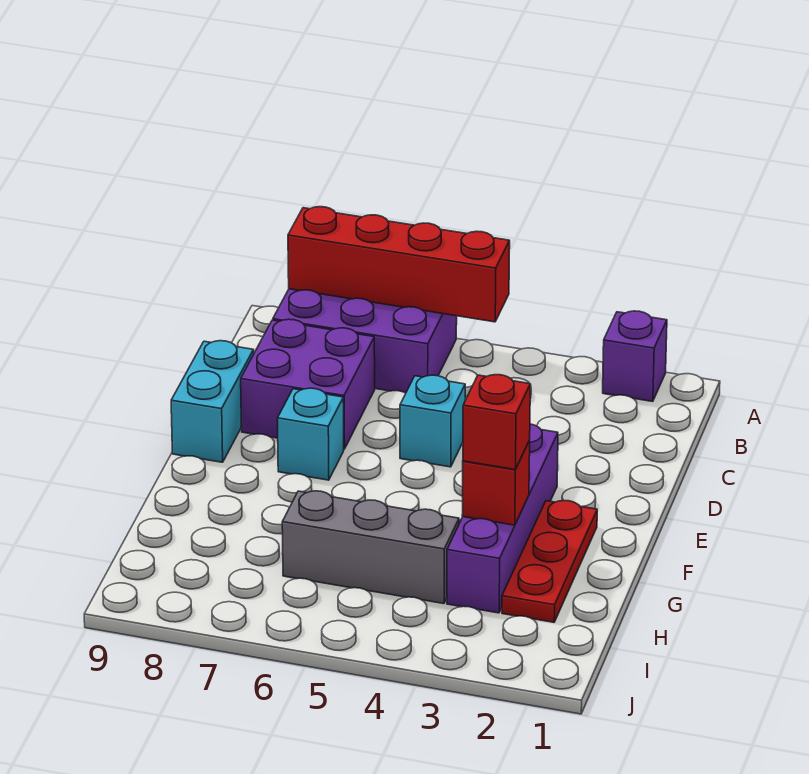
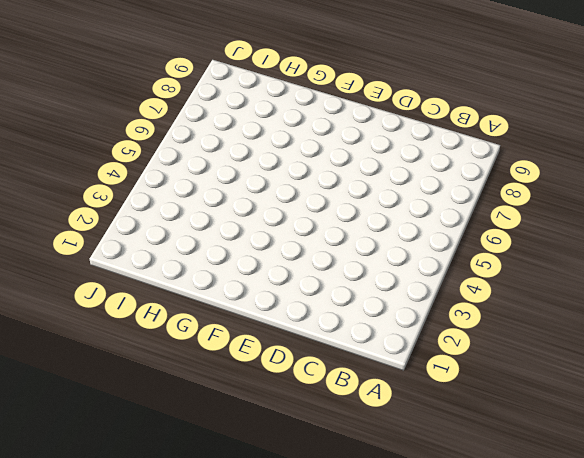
none -> purple 1x1 brick [603,311,667,402]
none -> purple 2x3 brick [273,289,457,393]
none -> purple 2x2 brick [241,319,375,449]

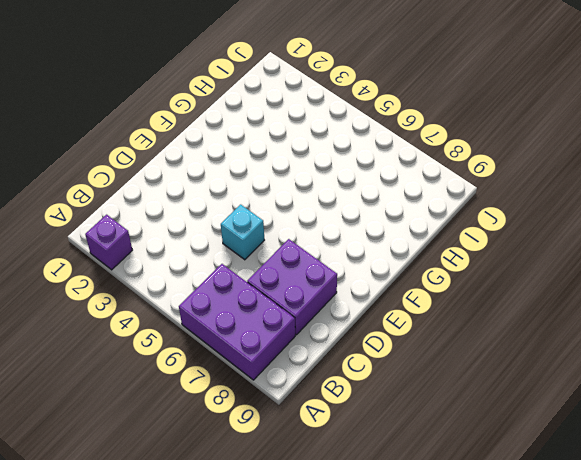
none -> cyan 1x2 brick [171,341,254,462]
none -> purple 1x4 brick [447,424,558,613]
none -> cyan 1x1 brick [278,388,344,480]

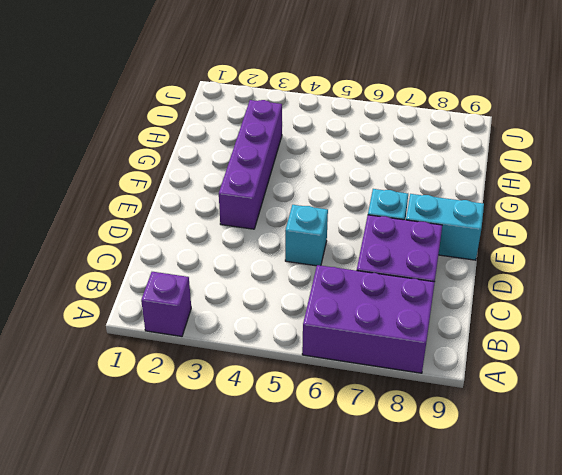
cyan 1x2 brick [406,194,484,260] -> cyan 1x2 brick turned to [171,341,254,462]
none -> red 1x3 plate [502,500,597,622]
none -> grey 1x3 brick [282,491,459,604]
none -> red 1x4 brick [288,207,510,322]

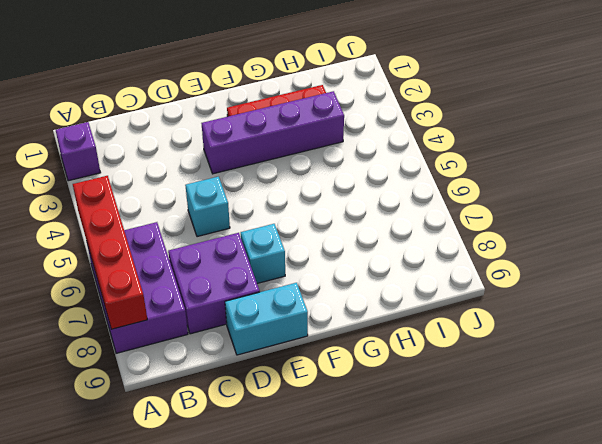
none -> grey 1x3 brick [282,491,459,604]
none -> red 1x1 brick [462,441,530,525]
none -> red 1x1 brick [463,375,530,469]

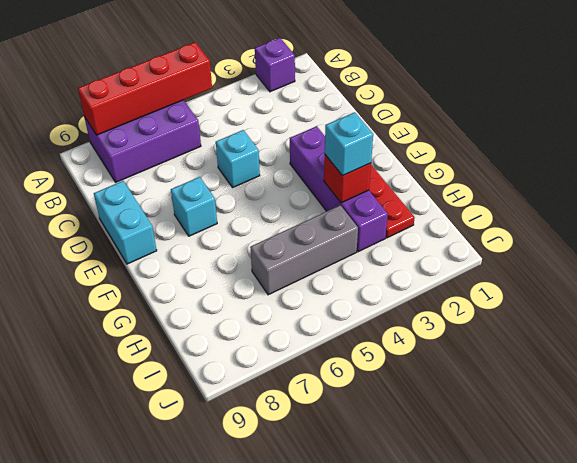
cyan 1x1 brick [325,112,373,176] -> red 1x1 brick [463,375,530,469]
none -> purple 2x2 brick [241,319,375,449]

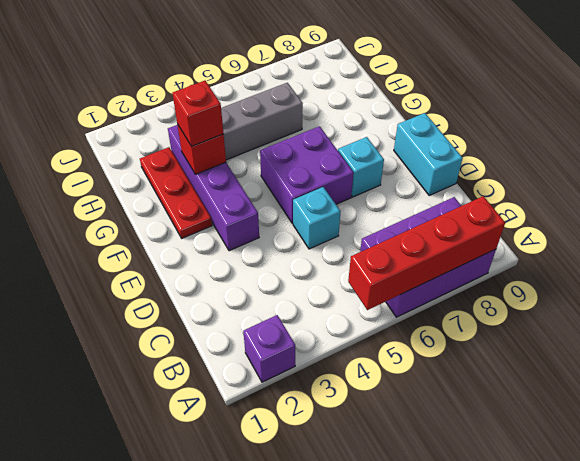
purple 2x2 brick [260,126,354,223] -> purple 2x2 brick moved to [241,319,375,449]

